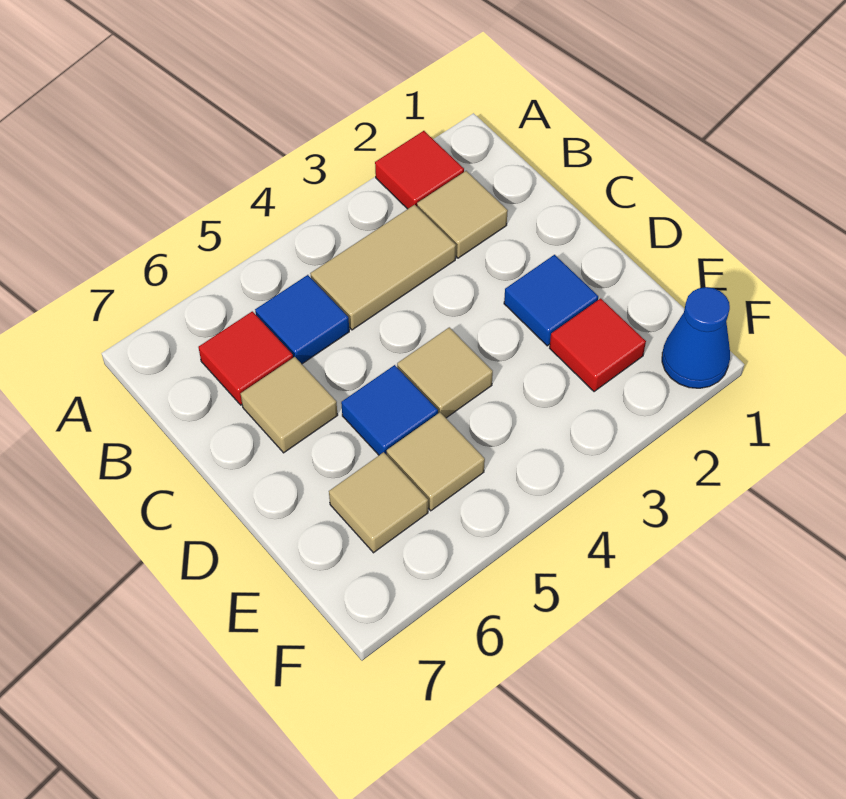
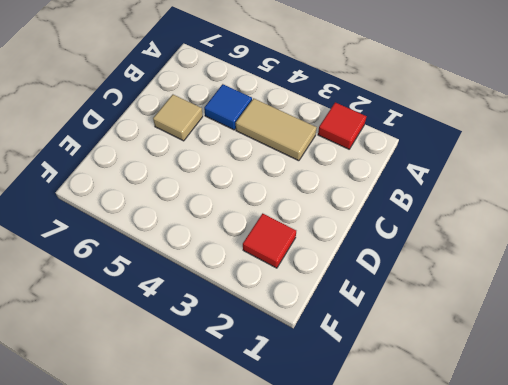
none -> tan 1x1 tile [417,171,508,258]
none -> red 1x1 tile [198,311,293,405]
none -> blue 1x1 tile [504,255,598,346]

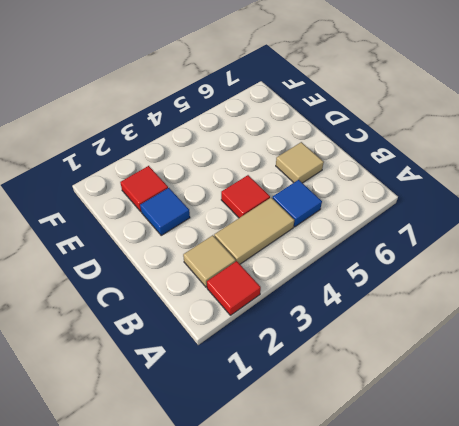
red 1x1 tile [221,175,270,218] -> red 1x1 tile moved to [198,311,293,405]
none -> tan 1x1 tile [397,327,493,418]
none -> blue 1x1 tile [341,365,438,455]
none -> tan 1x1 tile [387,413,485,511]

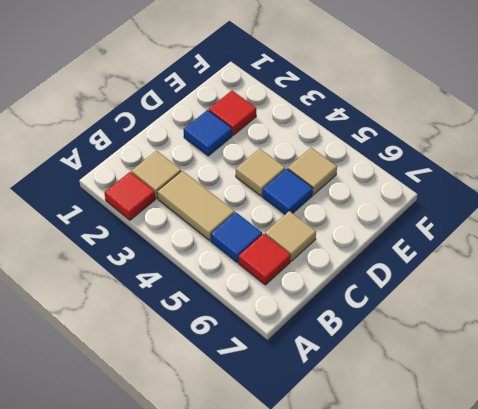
none -> tan 1x1 tile [329,452,428,553]
none -> blue 1x1 cone [662,287,730,388]

